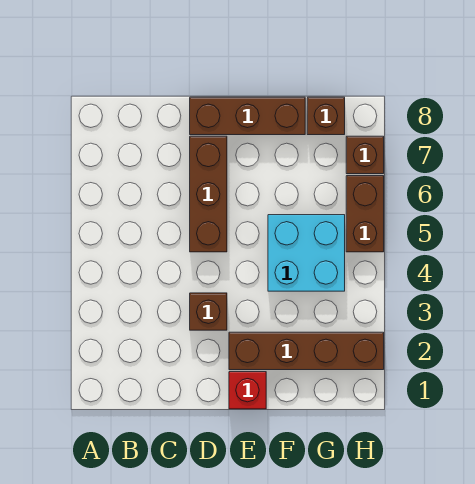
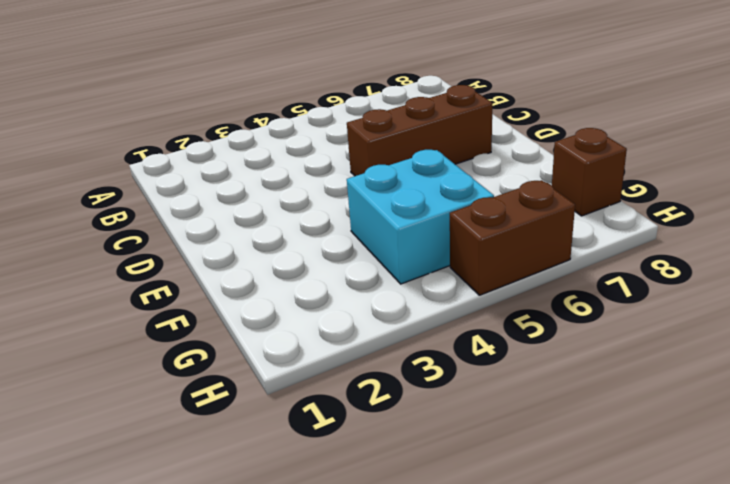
none -> brown 1x1 brick [190,293,227,330]
none -> brown 1x3 brick [190,97,305,135]

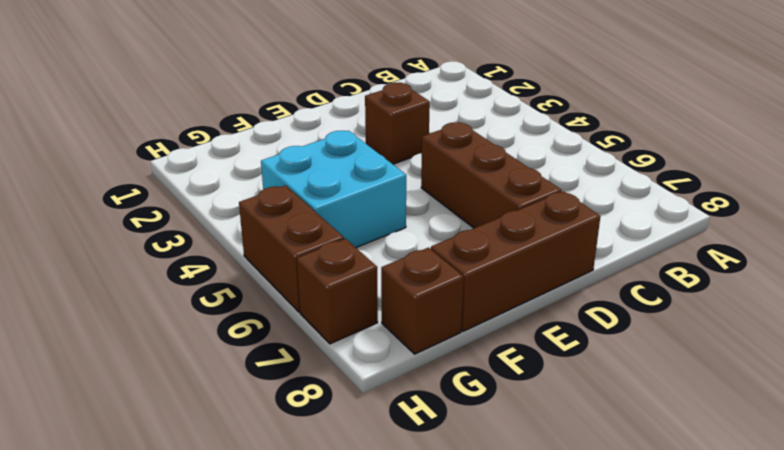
none -> red 1x1 brick [229,372,266,409]
none -> brown 1x4 brick [229,332,384,370]

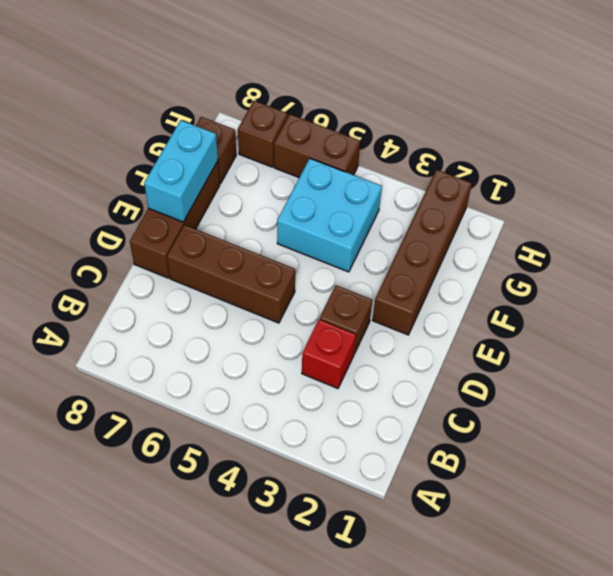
red 1x1 brick [302,320,356,388] -> red 1x1 brick moved to [229,372,266,409]
cyan 1x2 brick [144,120,218,222] -> none

